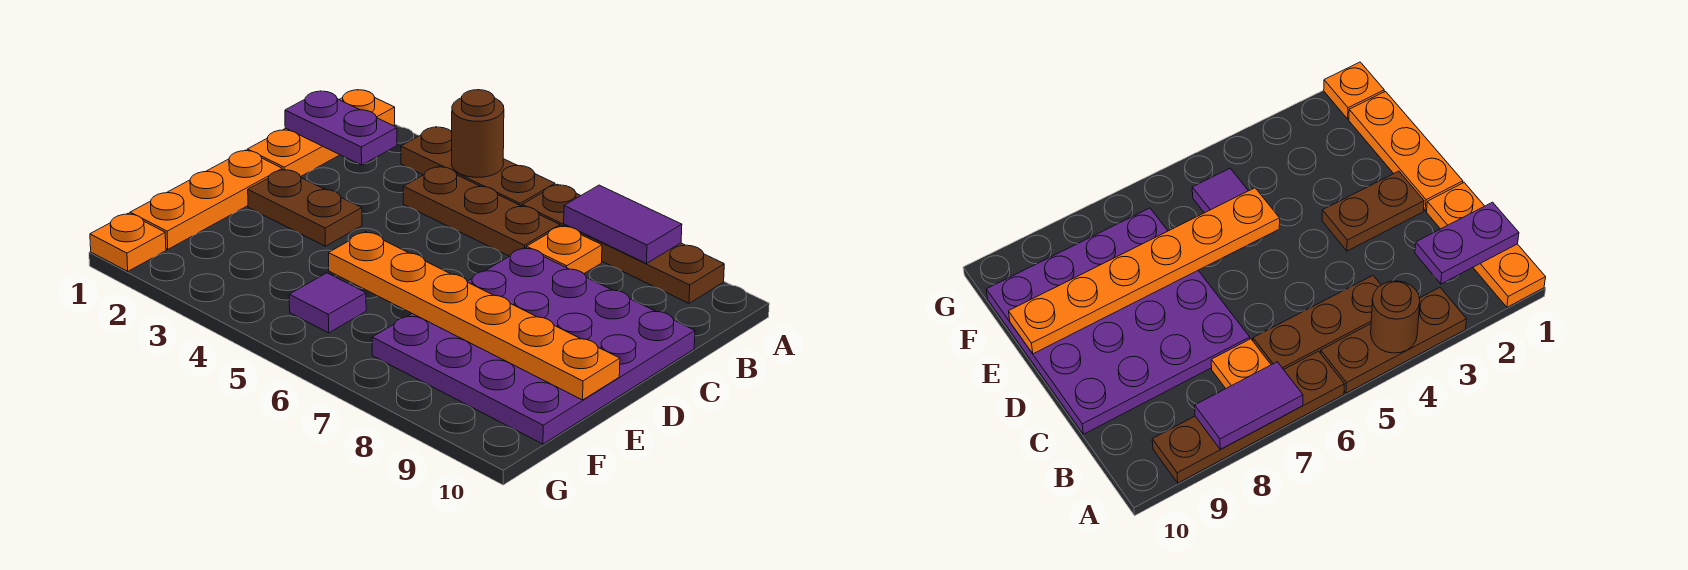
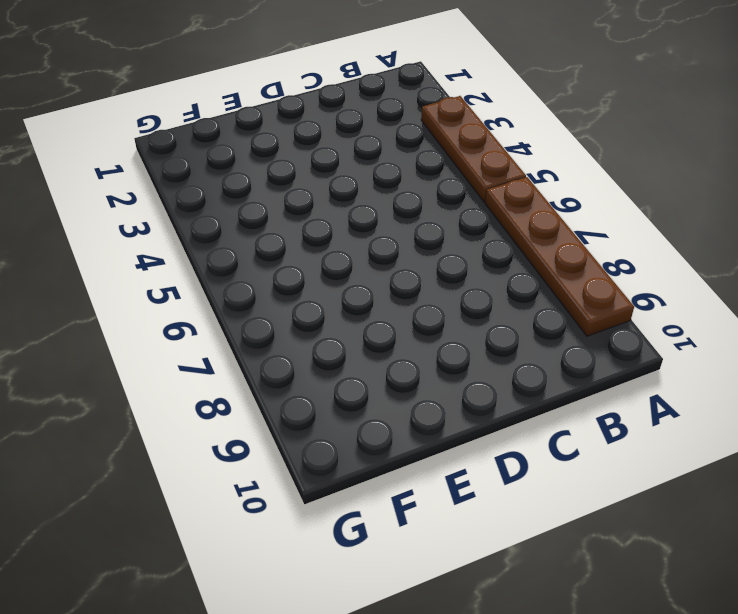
none -> orange 1x3 plate [247,90,395,176]
none -> brown 1x3 plate [403,167,560,256]
none -> orange 1x1 plate [527,226,602,273]

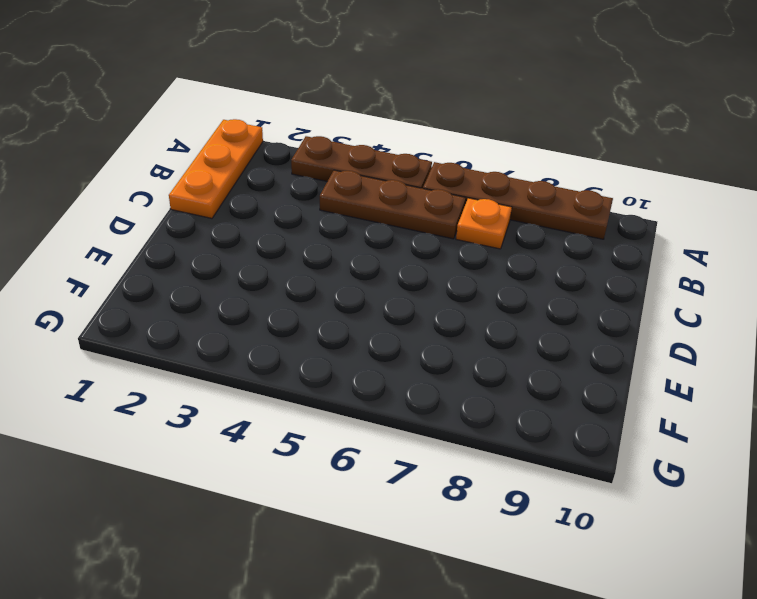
none -> purple 4x4 plate [372,247,695,444]
none -> orange 1x3 plate [130,150,282,249]
none -> brown 1x2 plate [248,169,362,246]

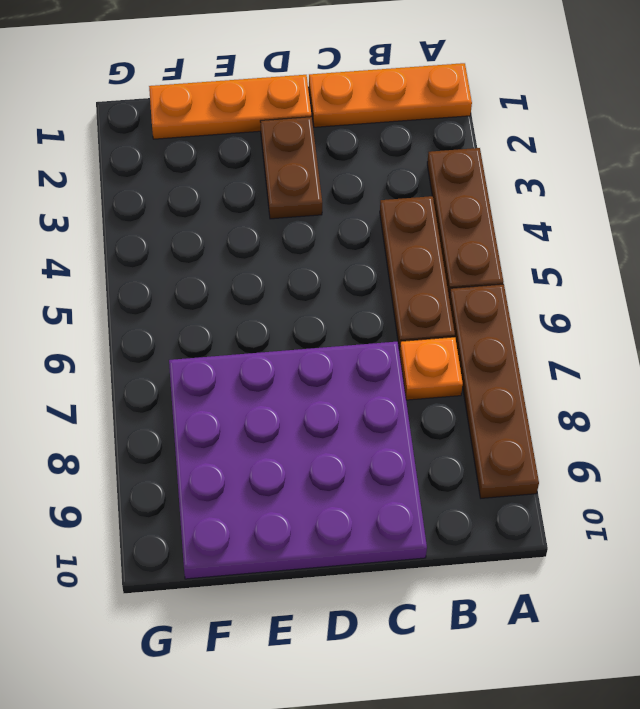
none -> purple 1x1 tile [289,273,366,333]
none -> orange 1x1 plate [90,213,166,271]
none -> brown 1x1 round brick [452,90,504,177]

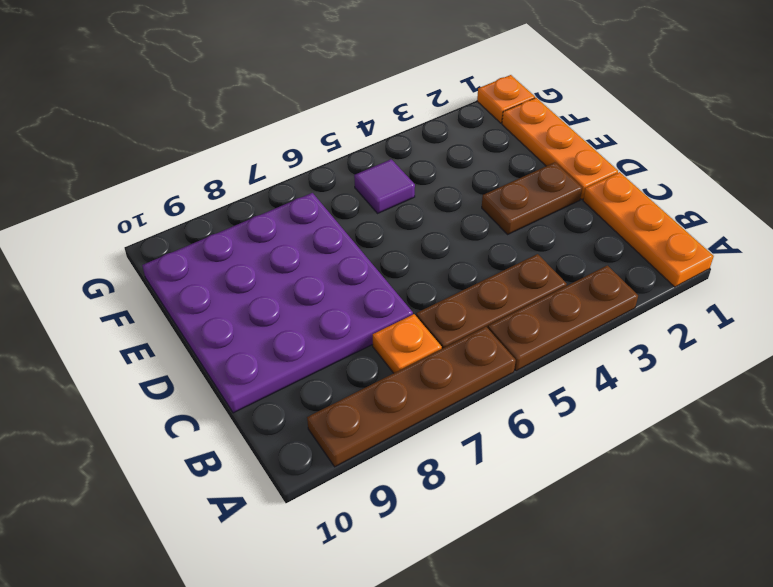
none -> brown 1x1 round brick [452,90,504,177]
none -> purple 1x2 tile [564,185,682,263]
none -> purple 1x2 plate [285,91,397,165]

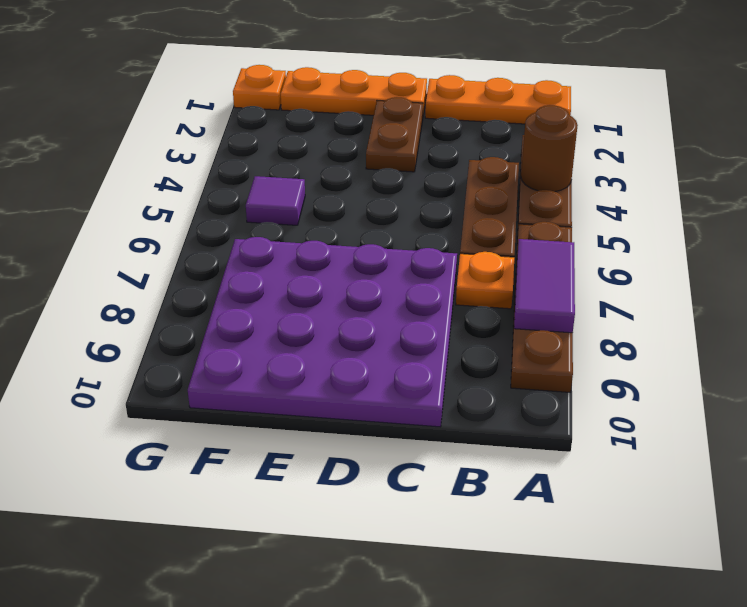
none -> purple 1x2 plate [285,91,397,165]
none -> orange 1x6 plate [329,232,620,400]

